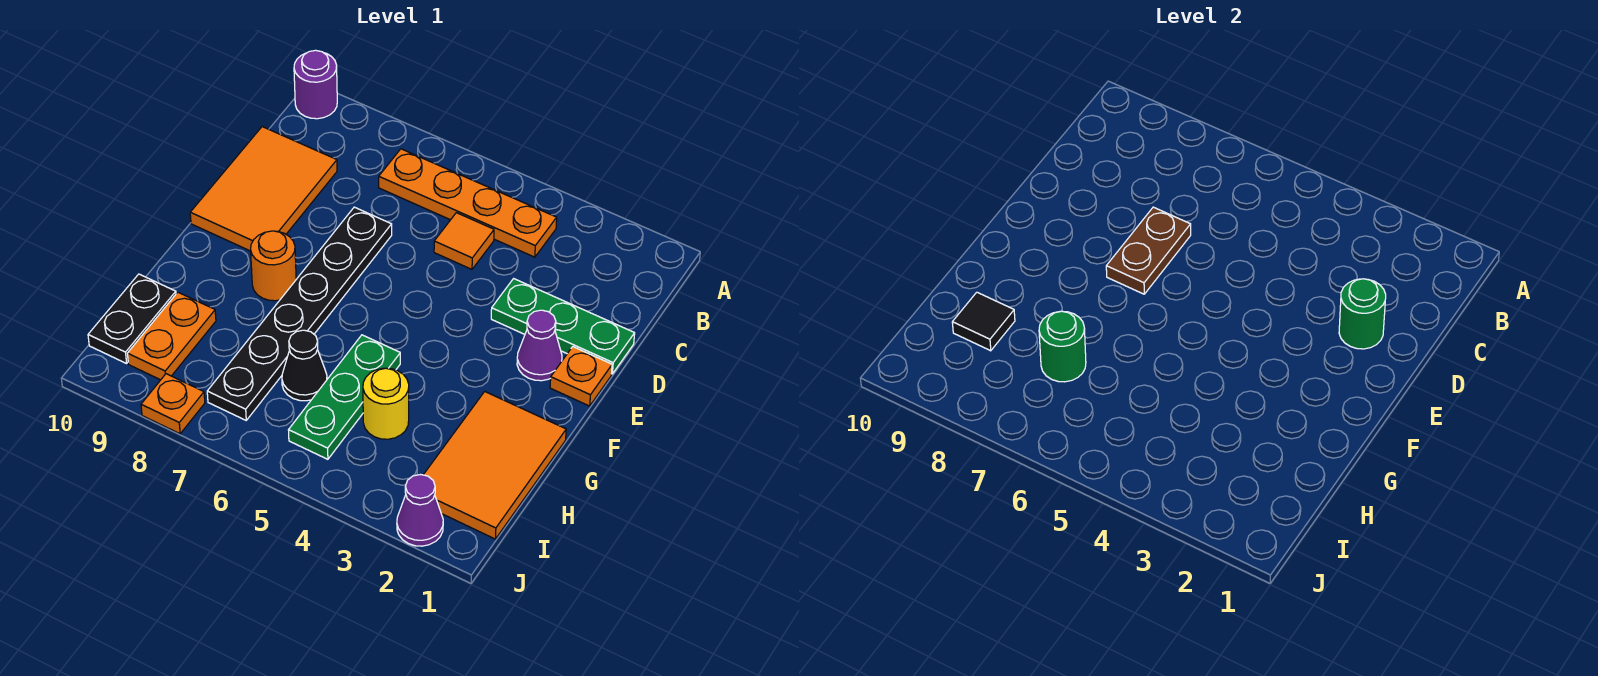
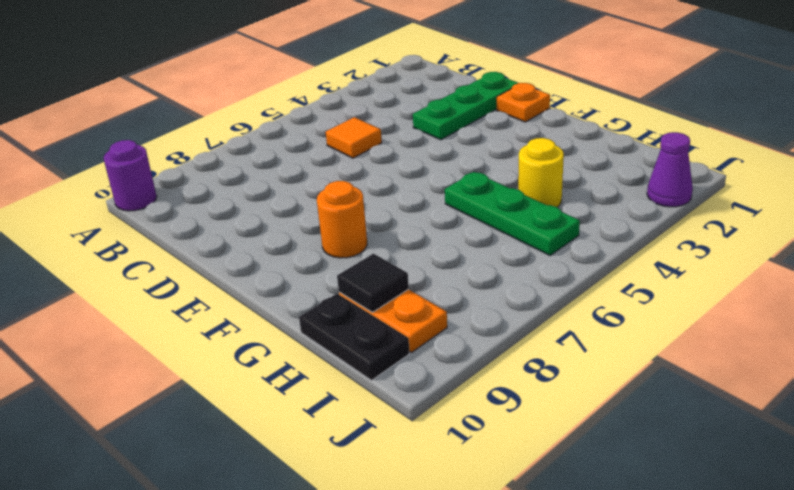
none -> orange 1x4 plate [379,149,557,257]
none -> orange 2x3 tile [190,127,337,251]
none -> black 1x6 plate [207,207,392,420]

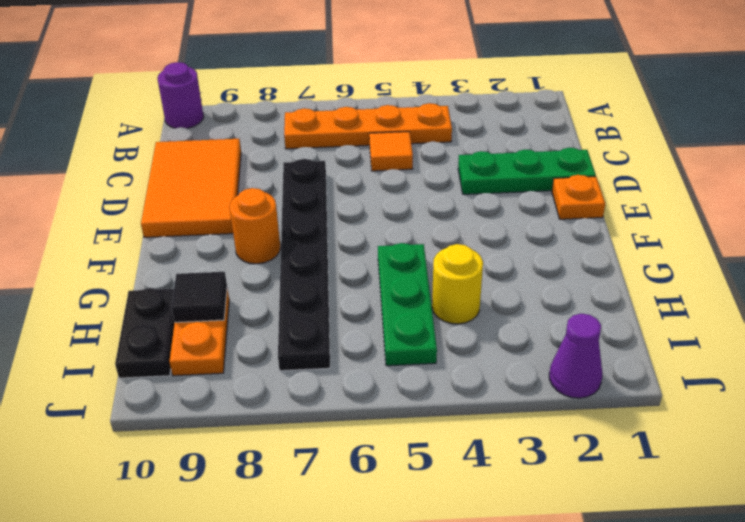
none -> purple 1x1 cone [517,310,562,381]
none -> orange 2x3 tile [424,392,566,539]
none -> black 1x1 cone [282,330,327,401]

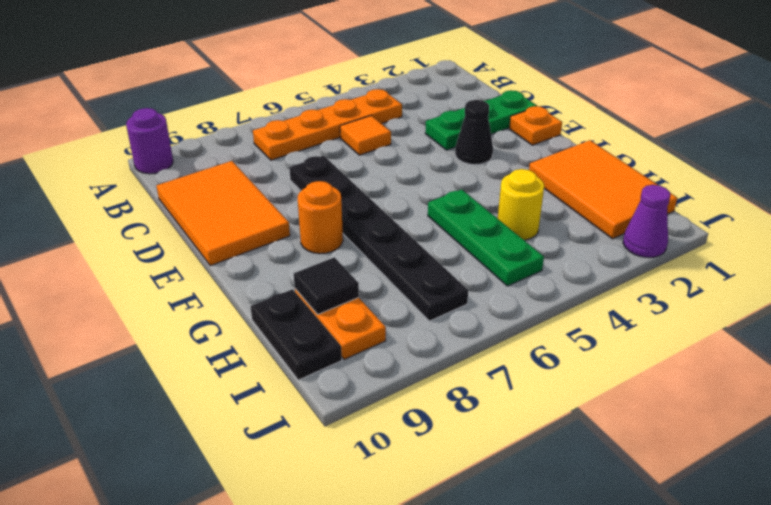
black 1x1 cone [455,100,493,165] -> black 1x1 cone moved to [282,330,327,401]
none -> purple 1x1 cone [517,310,562,381]
none -> orange 1x1 plate [141,374,205,434]
none -> green 1x1 round brick [1339,279,1386,349]

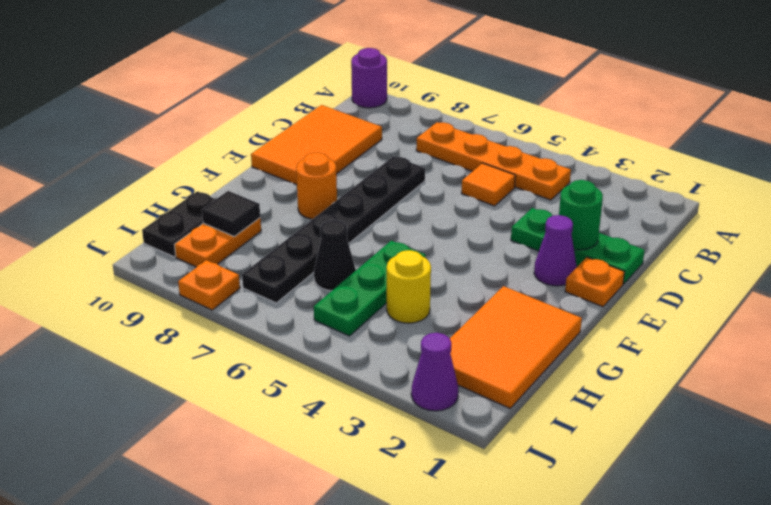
none -> brown 1x2 plate [1106,207,1191,294]
none -> green 1x1 round brick [1039,311,1086,382]

